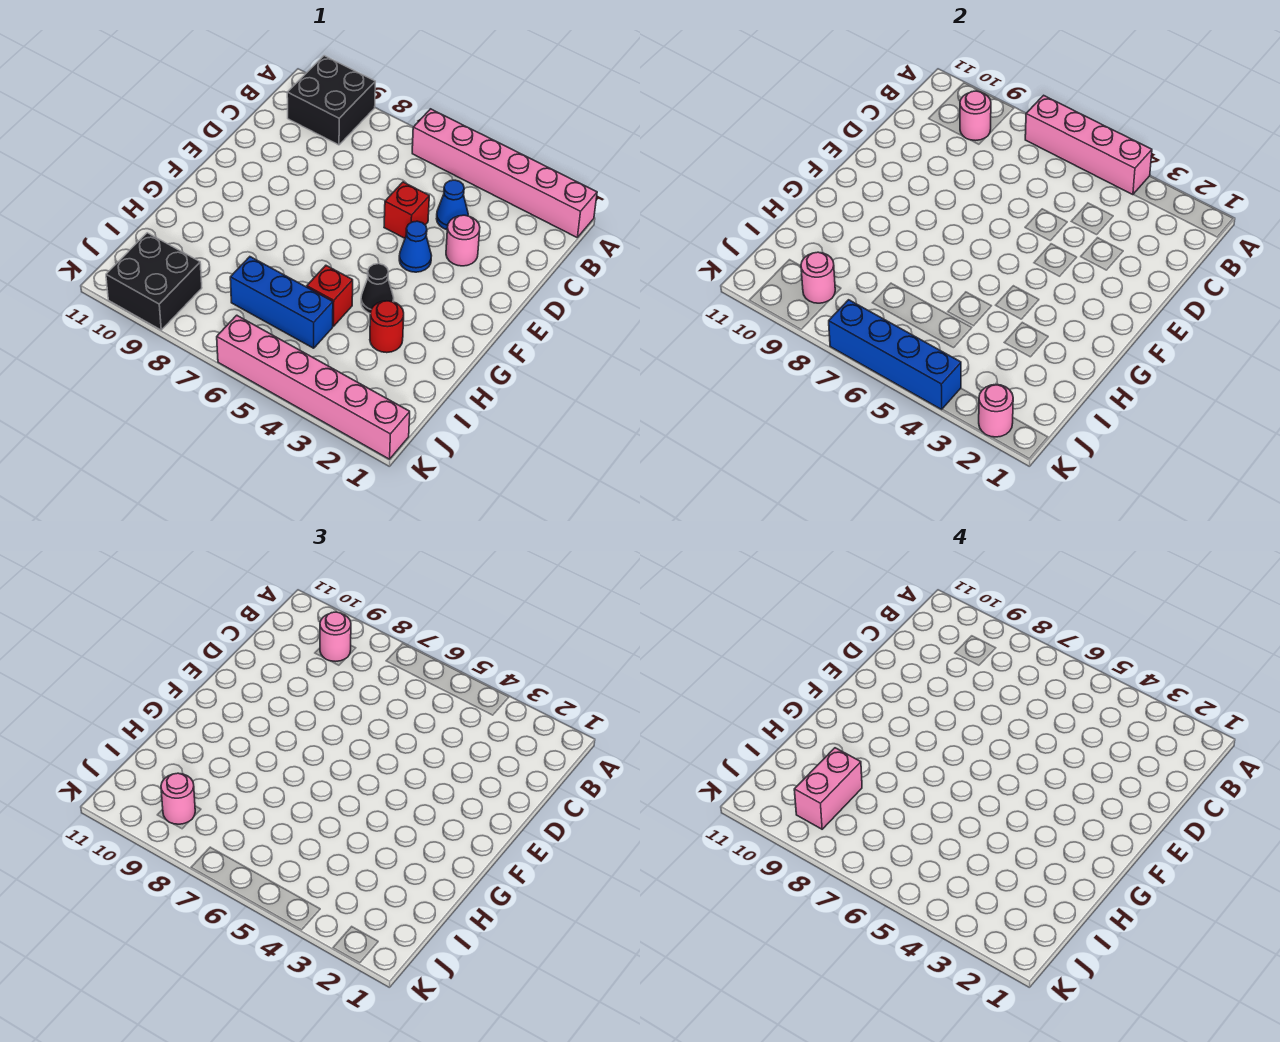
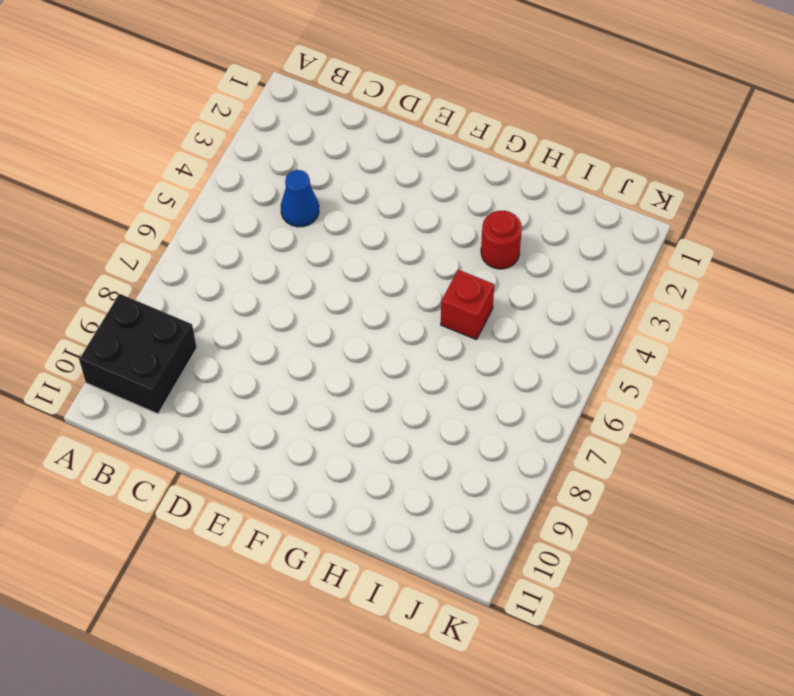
none -> pink 1x6 brick [412,109,597,237]
none -> pink 1x1 round brick [446,215,480,266]
none -> red 1x1 brick [384,182,429,238]

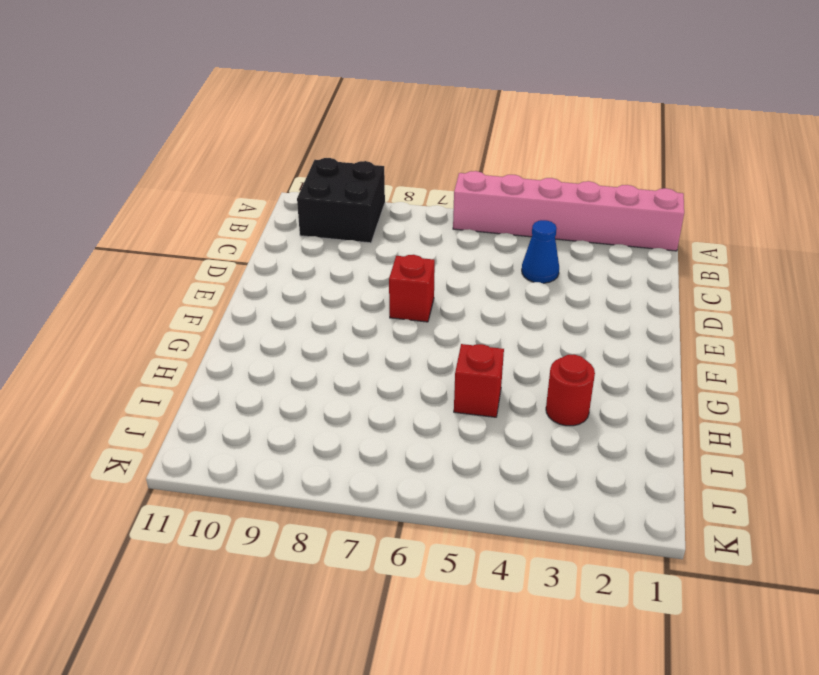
red 1x1 brick [389,255,435,322] -> red 1x1 brick moved to [384,182,429,238]
none -> pink 1x1 round brick [446,215,480,266]
none -> blue 1x1 cone [399,221,432,272]
none -> black 1x1 cone [361,263,394,314]

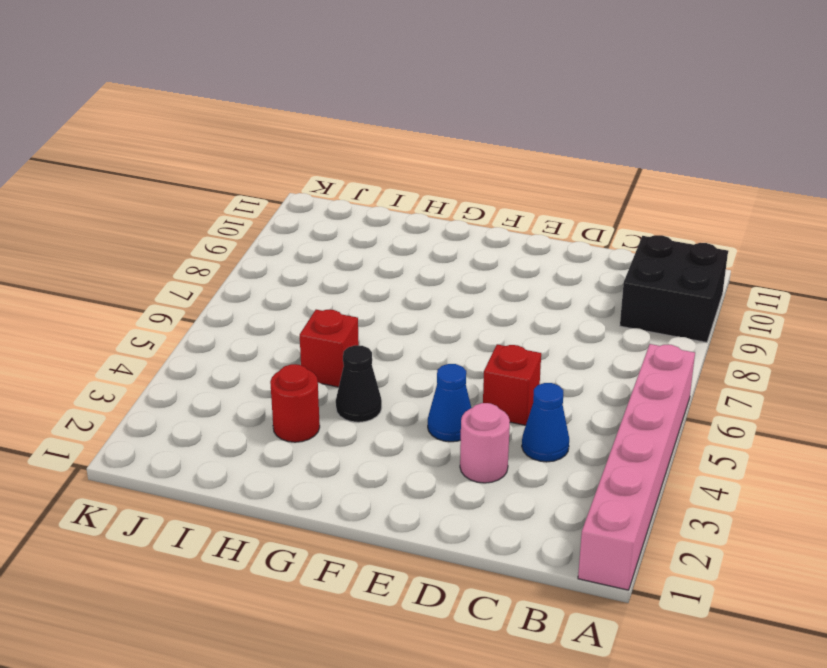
none -> blue 1x3 brick [230,257,333,348]
none -> black 2x2 brick [106,233,202,330]
none -> pink 1x6 brick [217,315,410,459]

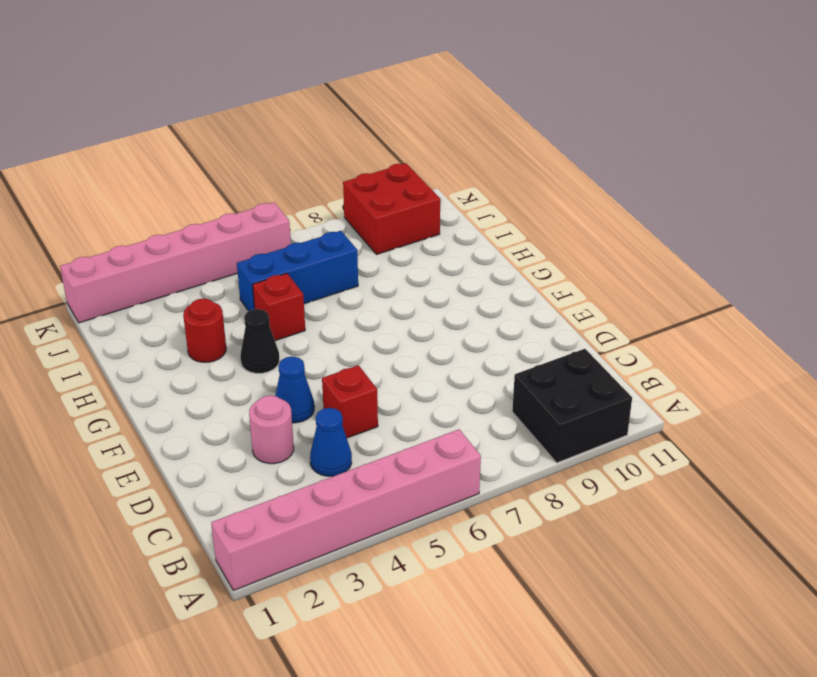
red 2x2 brick [343,163,440,254] -> black 2x2 brick [106,233,202,330]
none -> pink 1x4 brick [1025,95,1152,195]
none -> pink 1x1 round brick [960,91,991,140]
none -> pink 1x1 round brick [801,252,835,303]

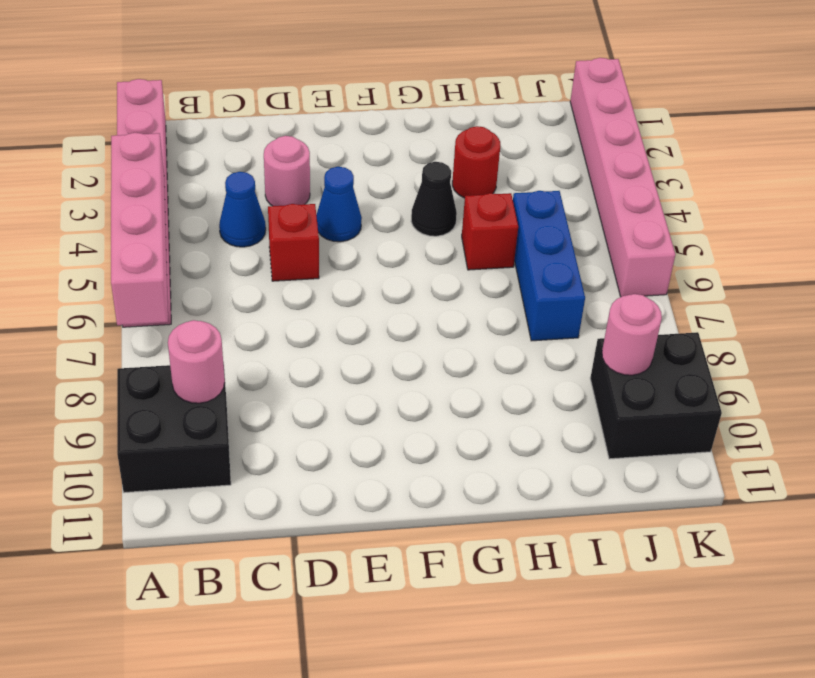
none -> pink 1x1 round brick [979,384,1013,437]
none -> blue 1x4 brick [829,300,961,409]
none -> pink 1x1 round brick [320,612,351,661]

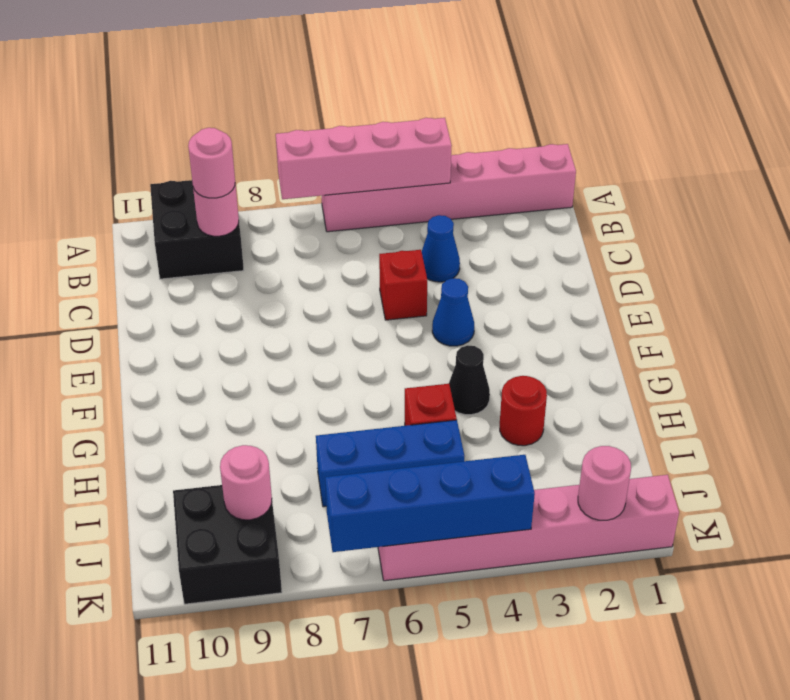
none -> pink 1x1 round brick [446,215,480,266]
none -> pink 1x1 round brick [161,773,195,824]
none -> pink 1x2 brick [794,748,862,829]

